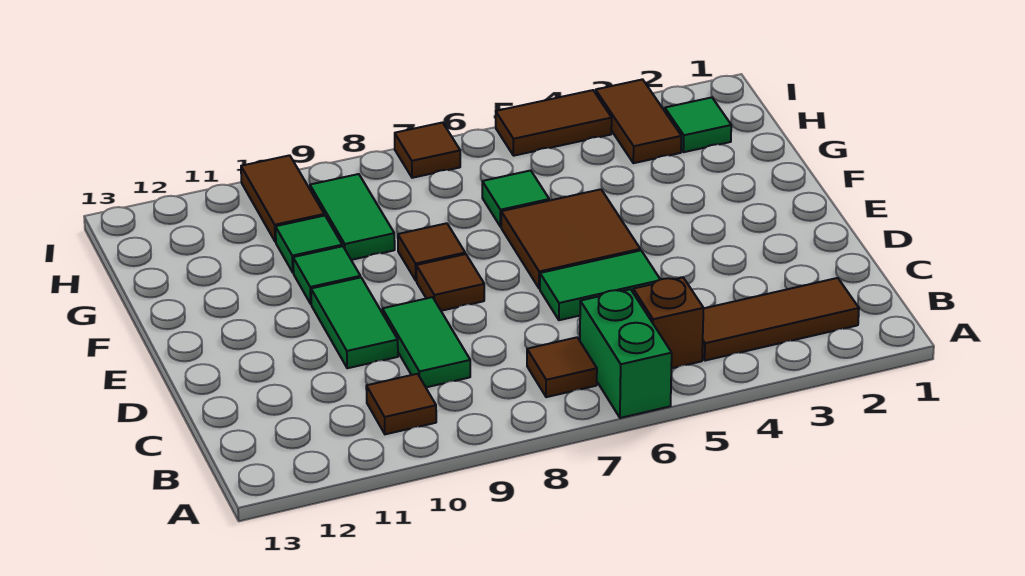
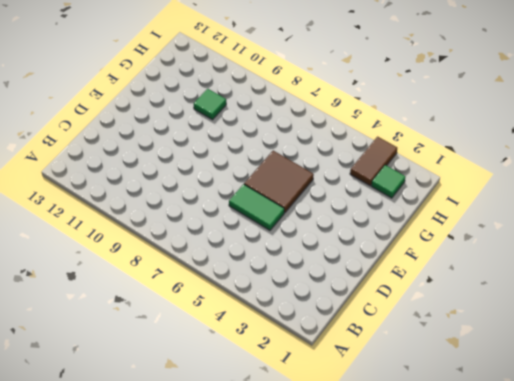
none -> green 1x2 brick [580,289,672,418]
none -> brown 1x3 tile [702,278,859,361]
none -> brown 1x1 brick [633,278,703,368]

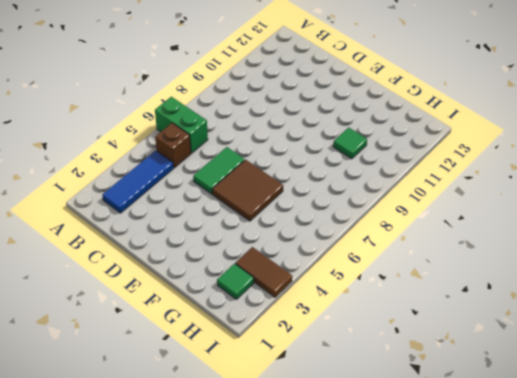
blue 1x3 tile [102,150,174,213] -> brown 1x3 tile [702,278,859,361]
none -> brown 1x1 tile [527,337,597,397]
none -> brown 1x1 tile [366,374,436,434]
none -> green 1x2 tile [382,297,470,387]

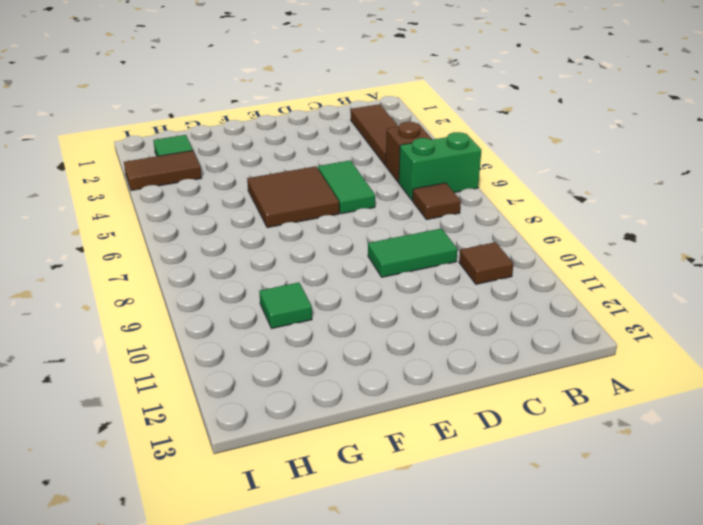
none -> green 1x2 tile [311,277,398,368]
none -> brown 1x1 tile [416,254,484,311]
none -> brown 1x1 tile [398,223,465,281]

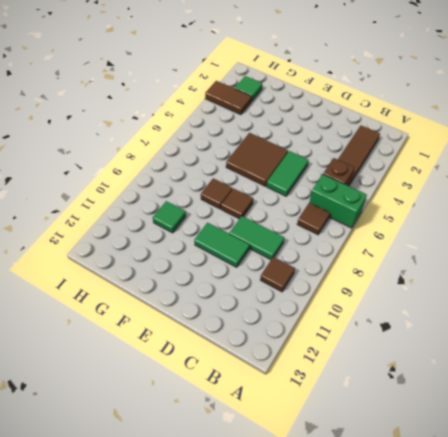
none -> green 1x1 tile [293,246,360,304]
none -> green 1x1 tile [482,170,549,227]
none -> green 1x2 tile [310,174,395,260]

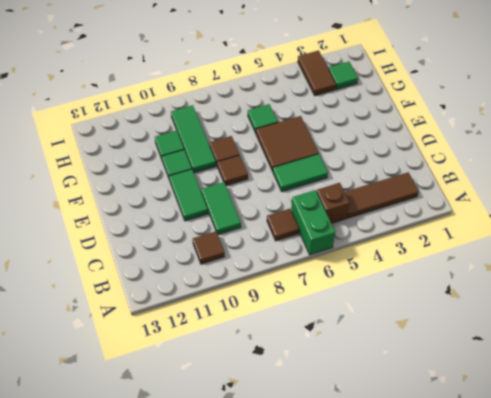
green 1x3 tile [171,105,216,173] -> green 1x2 tile [310,174,395,260]
none -> brown 1x2 tile [241,155,324,242]
none -> brown 1x2 tile [496,90,612,156]
none -> brown 1x1 tile [395,123,460,178]

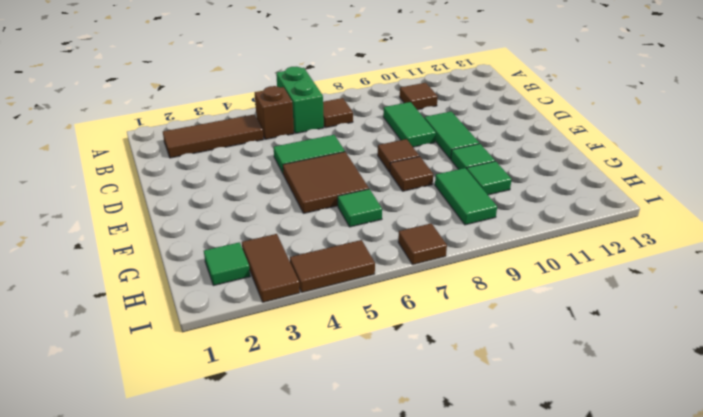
none -> brown 1x2 tile [241,155,324,242]

